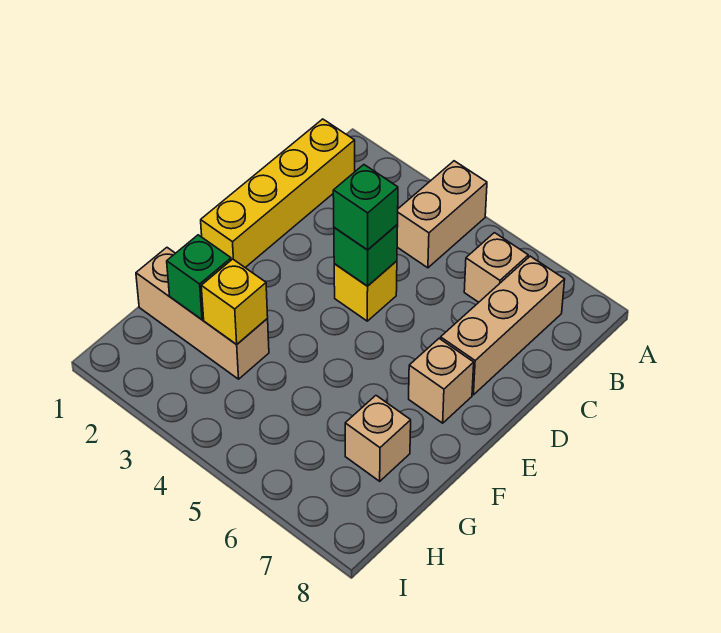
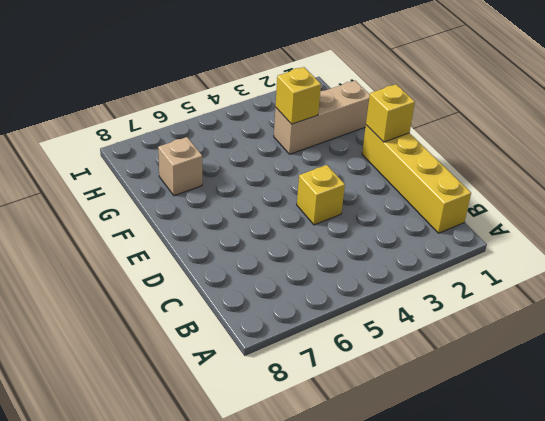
yellow 1x1 brick [366,84,415,142] -> none
none -> tan 1x2 brick [397,161,487,268]
none -> tan 1x1 brick [464,233,528,302]
none -> tan 1x3 brick [440,256,565,395]

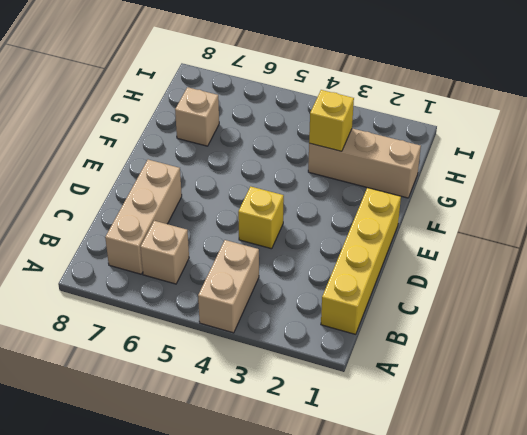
none -> tan 1x1 brick [409,339,474,423]
none -> green 1x1 brick [334,225,398,286]
none -> green 1x1 brick [167,235,231,320]

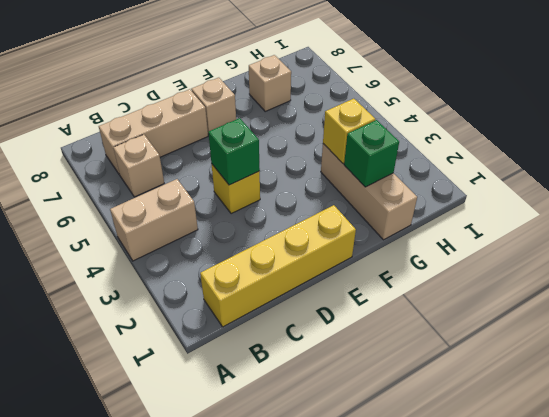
none -> green 1x1 brick [333,165,398,250]

